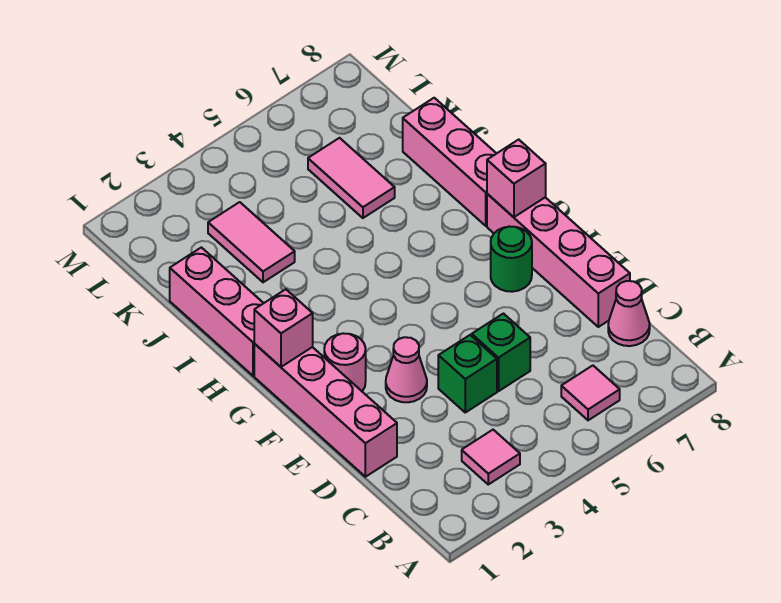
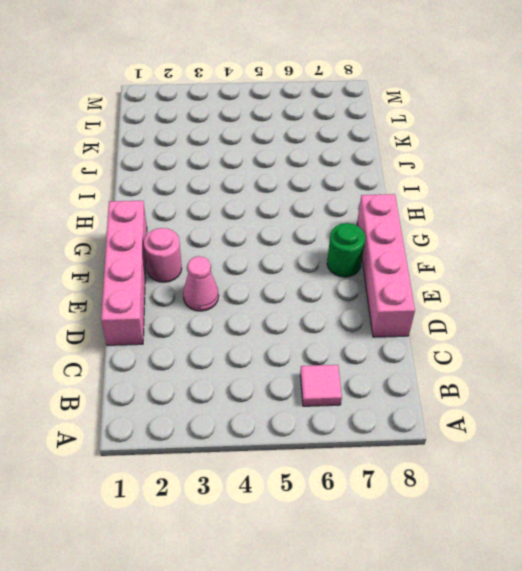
none -> pink 1x1 tile [462,430,520,484]
none -> pink 1x1 cone [608,281,650,346]
none -> green 1x1 brick [438,335,497,412]

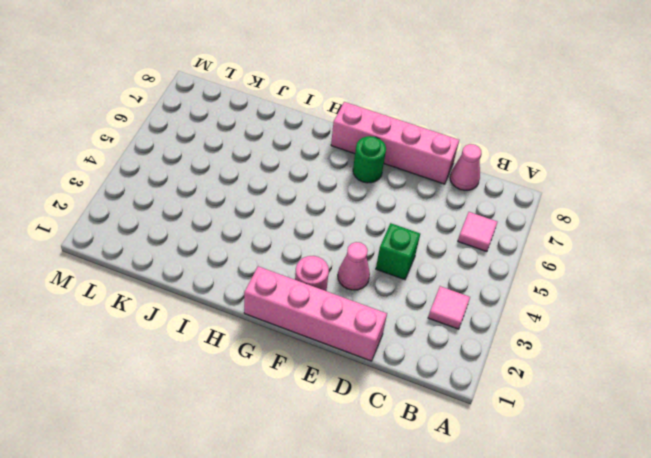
none -> green 1x1 brick [472,314,530,391]
none -> pink 1x3 brick [170,247,264,376]
none -> pink 1x3 brick [403,98,497,226]

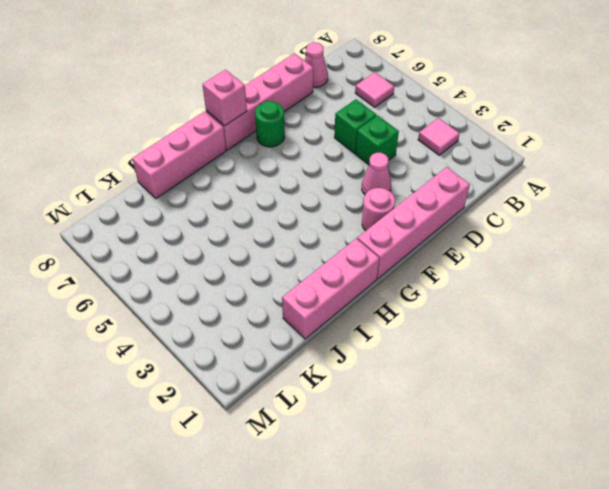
none -> pink 1x2 tile [208,202,295,282]
none -> pink 1x2 tile [308,138,395,218]
none -> pink 1x1 brick [254,289,313,367]

